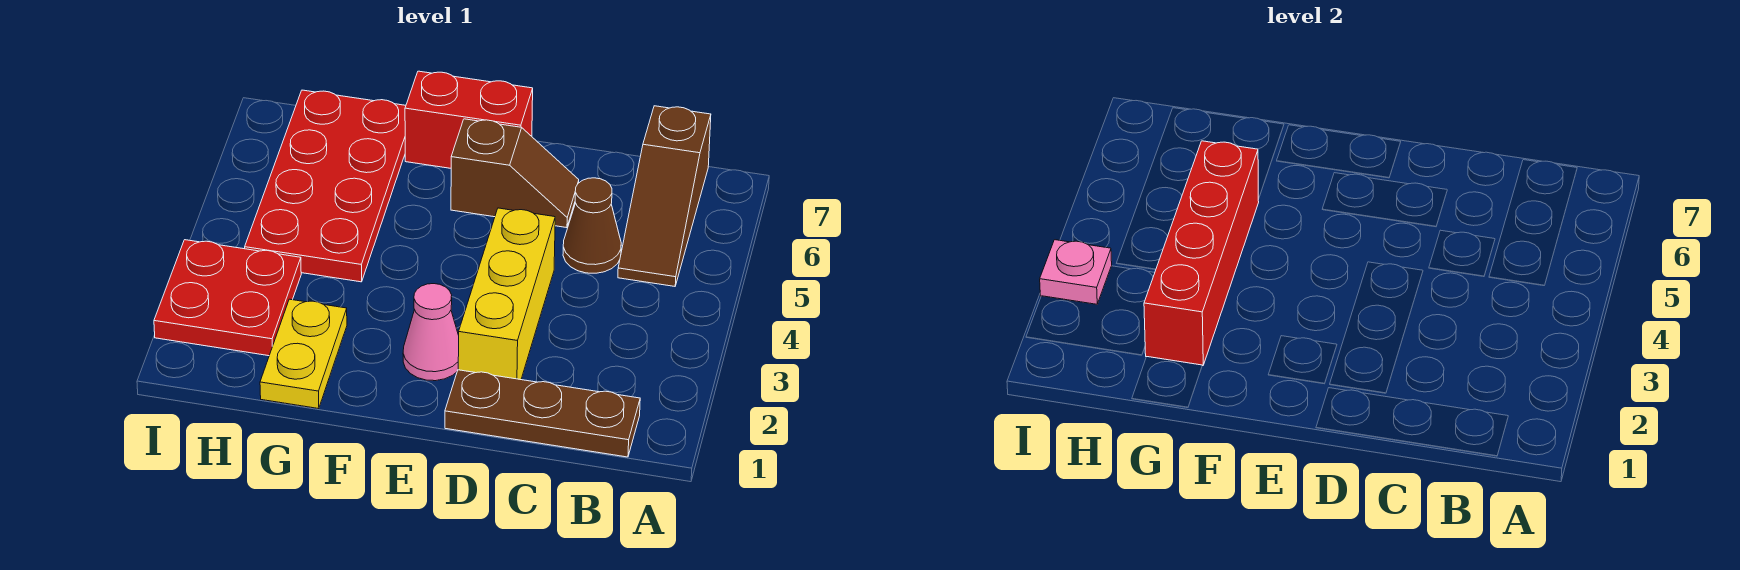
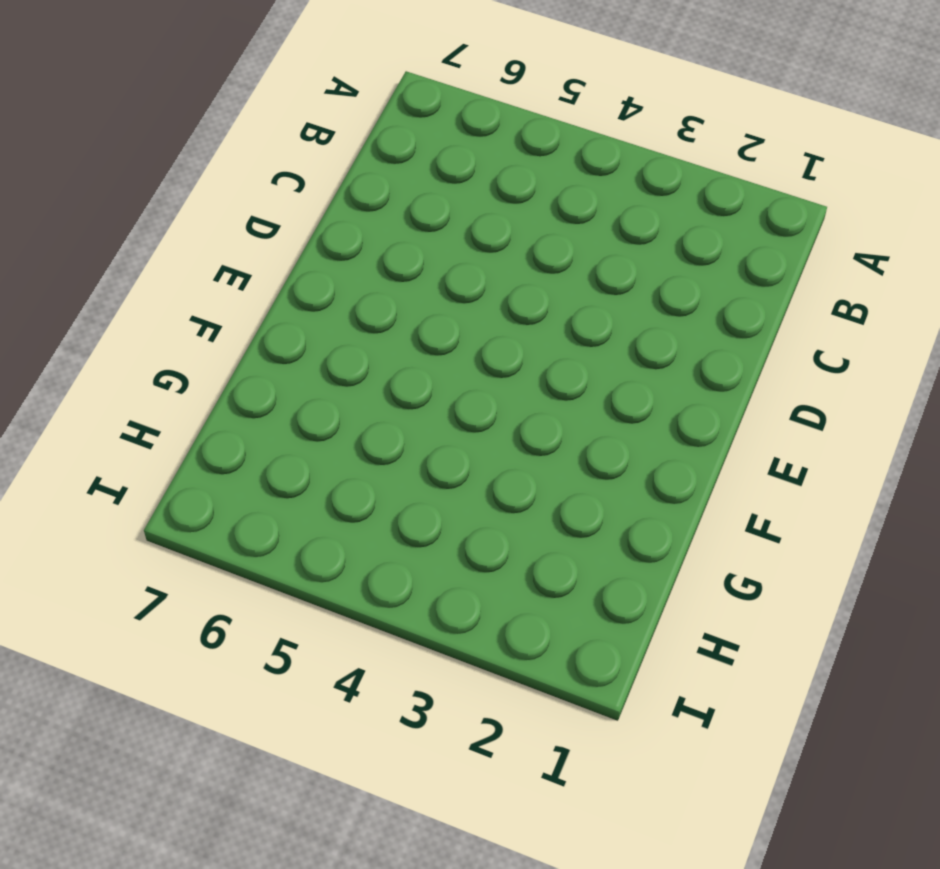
none -> brown 1x3 plate [445,370,640,457]
none -> brown 1x3 slope [618,106,711,286]
none -> brown 1x1 cone [563,178,621,273]

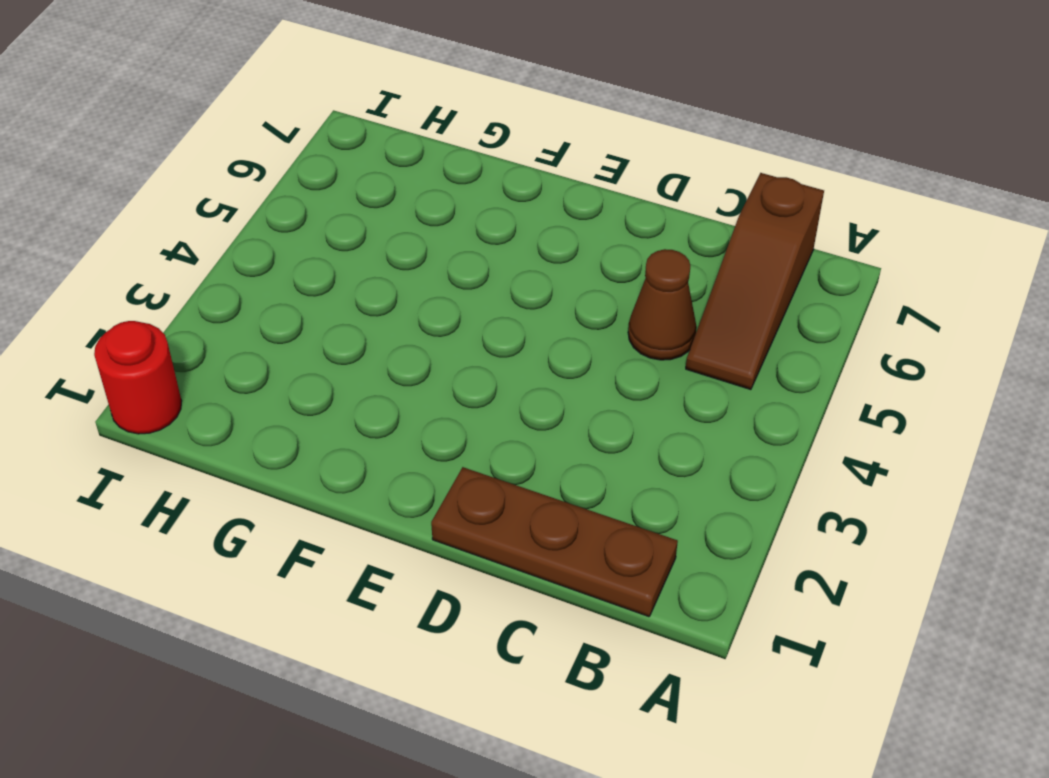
red 1x1 round brick [94,321,182,434] -> none
none -> yellow 1x3 brick [458,208,555,380]
none -> brown 1x2 slope [451,119,579,228]
none -> pink 1x1 cone [403,284,459,381]

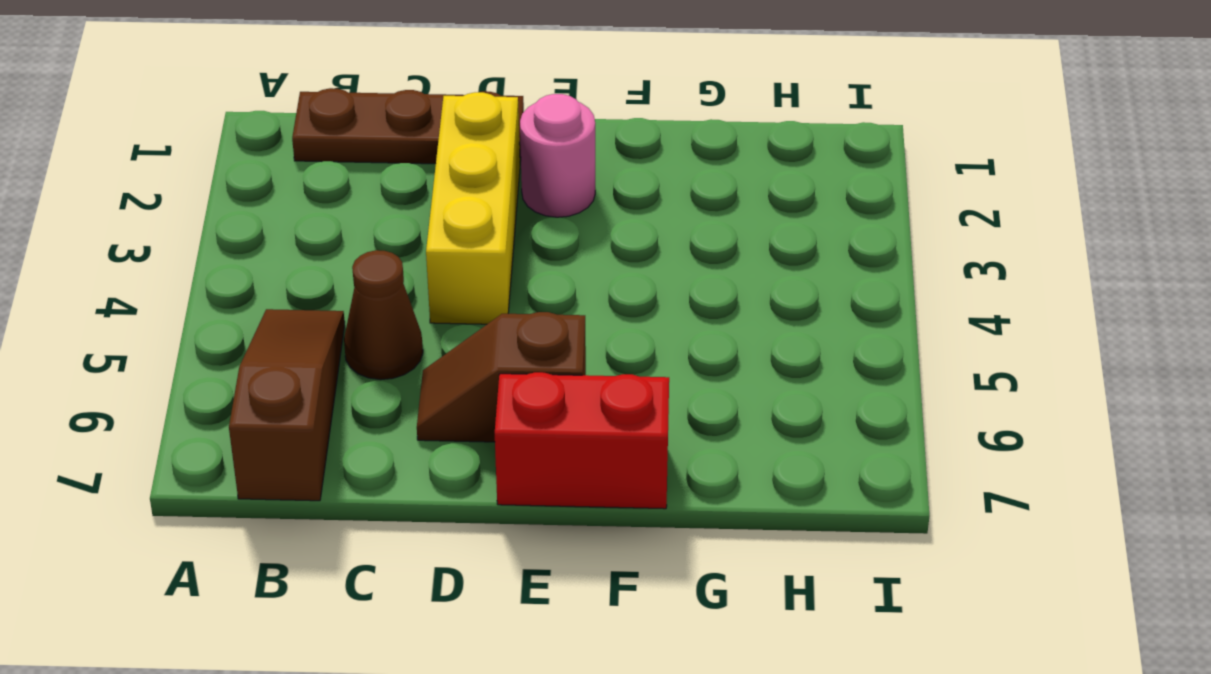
pink 1x1 round brick [520,94,595,217] -> pink 1x1 cone [403,284,459,381]
none -> yellow 1x2 plate [260,299,347,409]
none -> red 2x4 plate [245,90,406,282]
none -> red 2x2 plate [154,240,301,356]

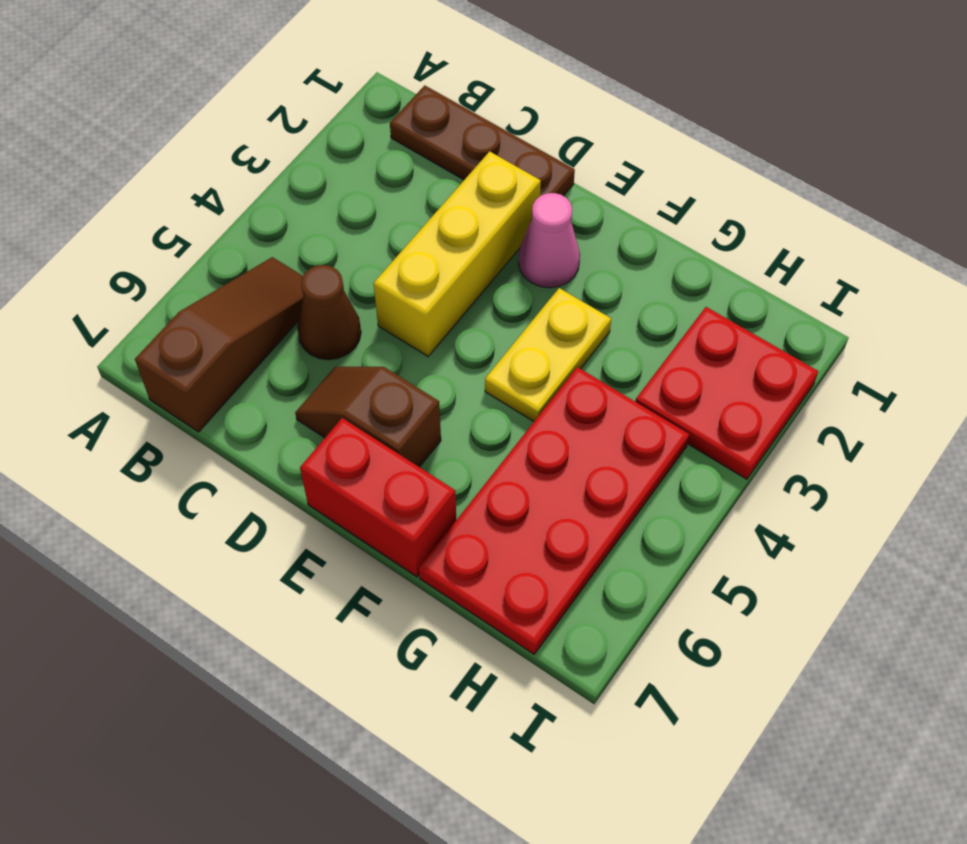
yellow 1x2 plate [485,288,611,422] -> yellow 1x2 plate moved to [260,299,347,409]
none -> red 1x4 brick [1144,141,1259,366]
none -> pink 1x1 plate [1040,240,1112,304]

